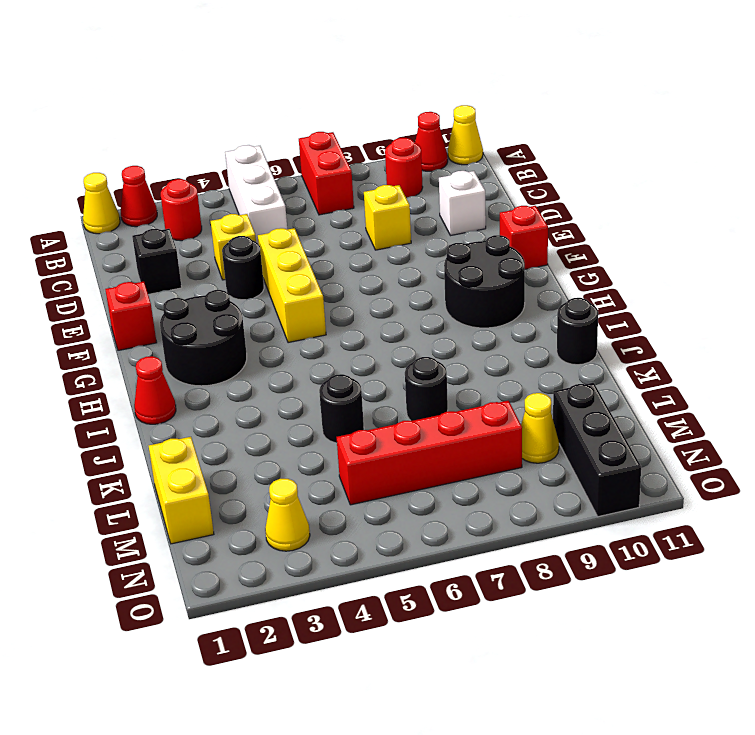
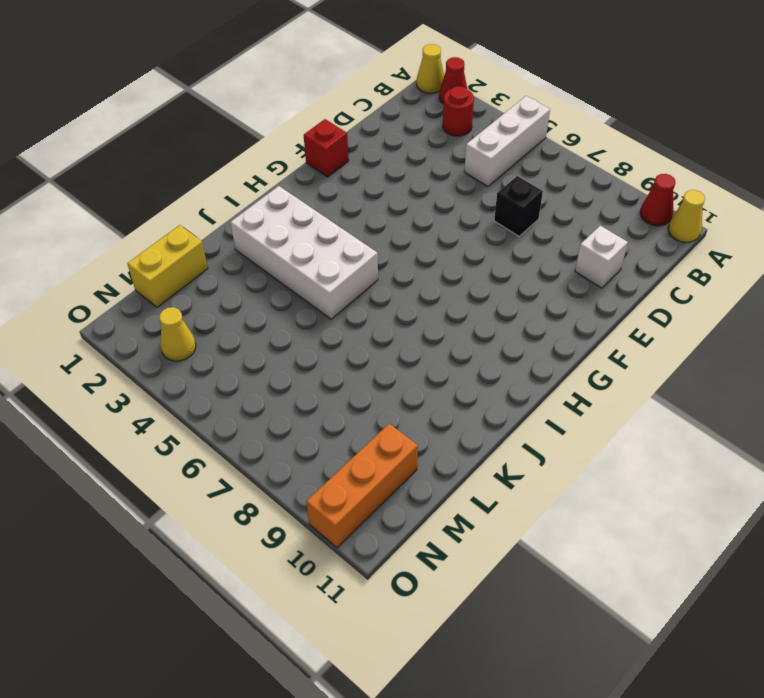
black 1x1 brick [494,176,543,236] -> black 1x1 brick moved to [132,229,182,294]
white 2x4 brick [230,186,378,319] -> none
orange 1x3 brick [306,424,418,548] -> black 1x3 brick [553,383,641,517]
none -> red 1x2 brick [299,132,354,215]
none -> red 1x1 round brick [385,138,423,198]
none -> yellow 1x1 brick [211,214,256,280]

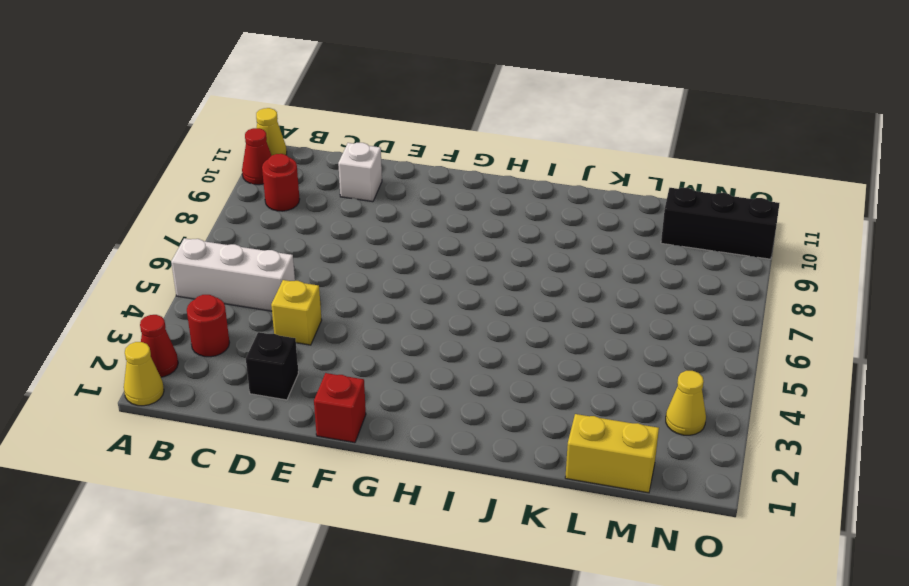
none -> red 1x2 brick [299,132,354,215]
none -> yellow 1x1 brick [364,185,411,250]
none -> black 1x1 round brick [222,236,264,300]

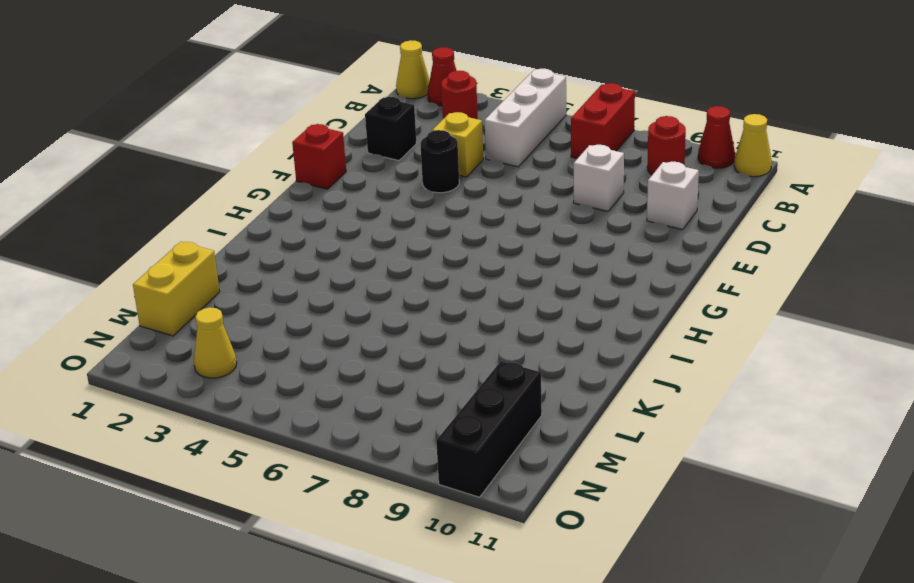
white 1x1 brick [574,145,624,211] -> yellow 1x1 brick [364,185,411,250]
none -> yellow 1x3 brick [258,228,326,343]
none -> red 1x1 brick [500,206,548,269]
none -> black 2x2 round brick [160,290,247,386]

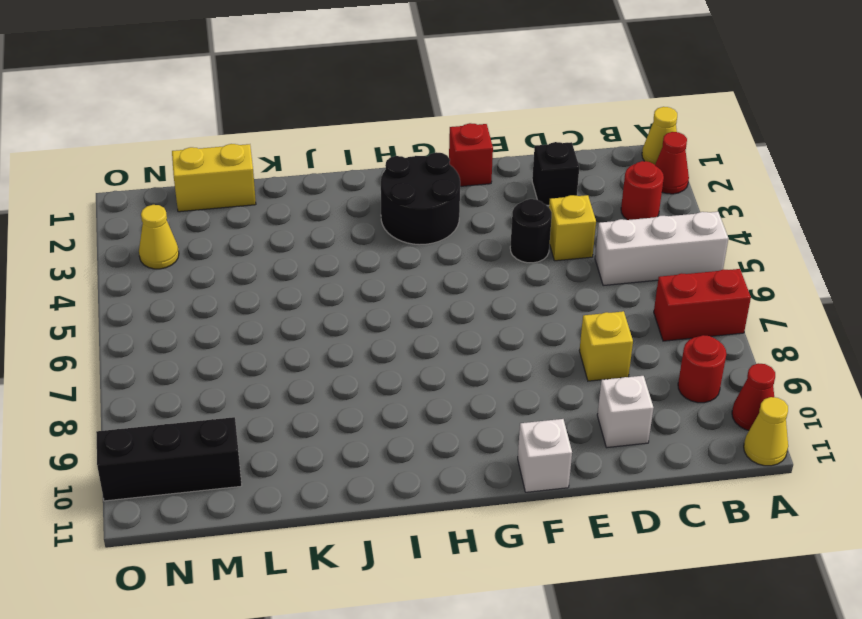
white 1x1 brick [518,419,572,492] -> red 1x1 brick [500,206,548,269]
none -> yellow 1x3 brick [258,228,326,343]
none -> black 2x2 round brick [444,235,525,328]
none -> red 1x1 cone [134,356,176,424]

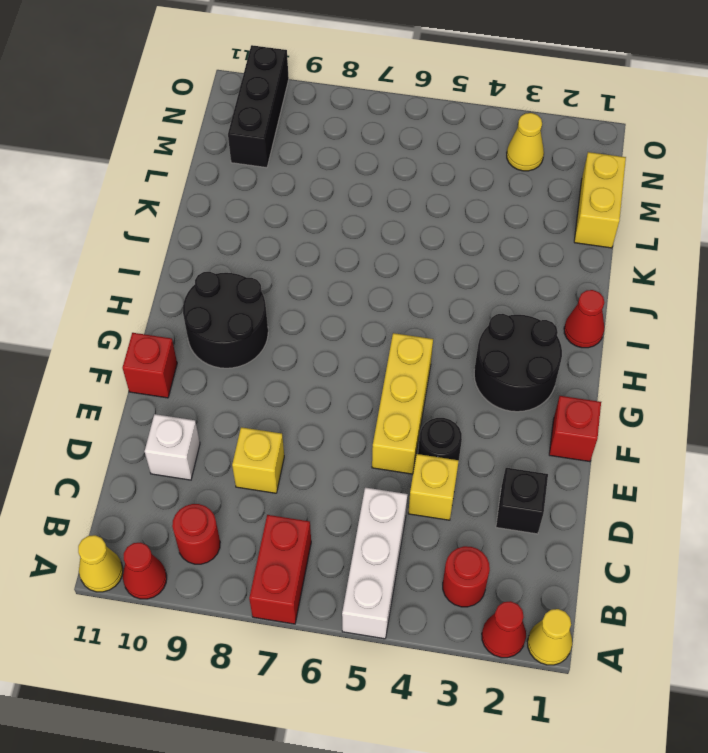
none -> black 1x1 round brick [557,298,598,365]
none -> black 1x1 round brick [319,374,364,443]
none -> black 1x1 round brick [405,357,448,421]

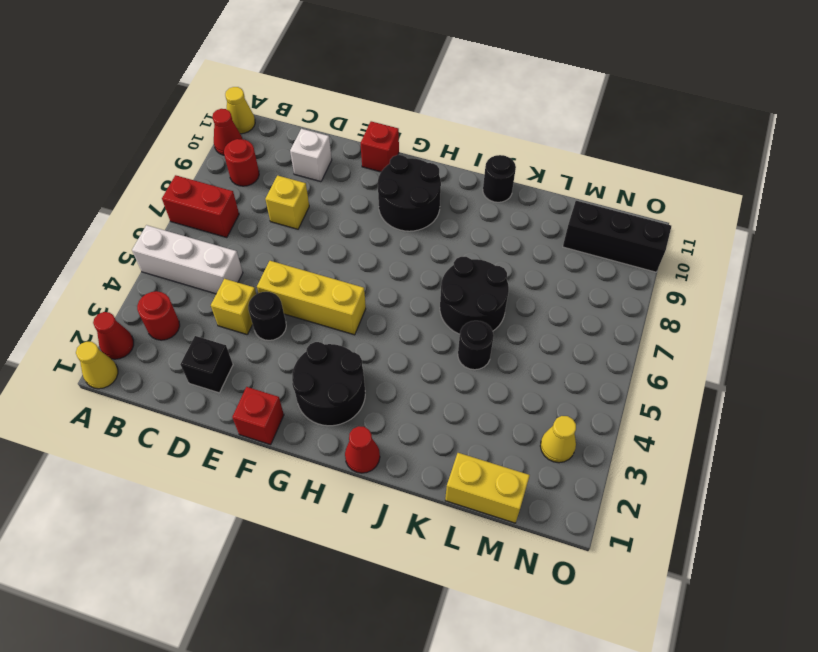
black 2x2 round brick [440,257,509,334] -> black 1x1 round brick [405,357,448,421]
none -> red 1x4 brick [337,401,522,505]
none -> yellow 1x1 cone [521,393,559,463]

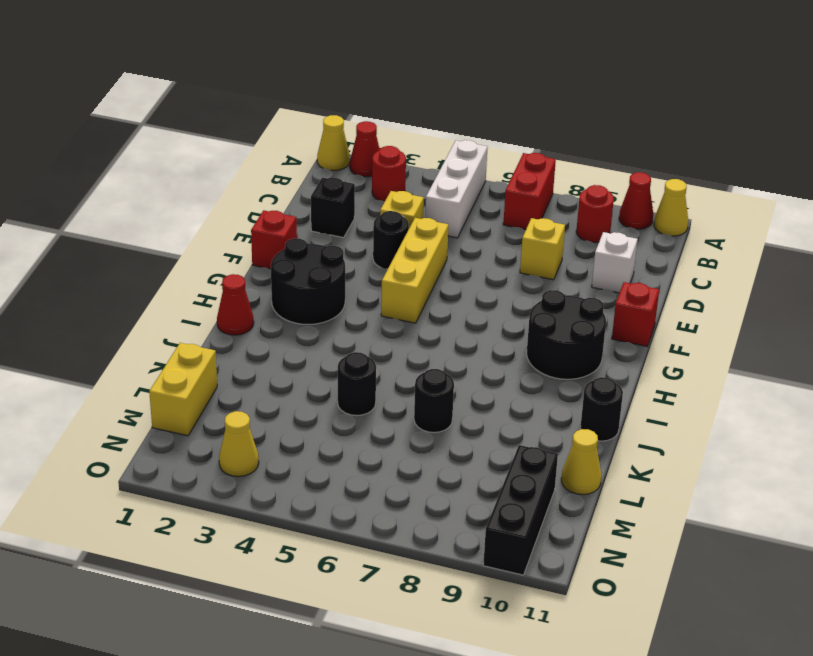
yellow 1x1 cone [561,429,601,495] -> yellow 1x1 cone moved to [521,393,559,463]
none -> red 1x4 brick [337,401,522,505]

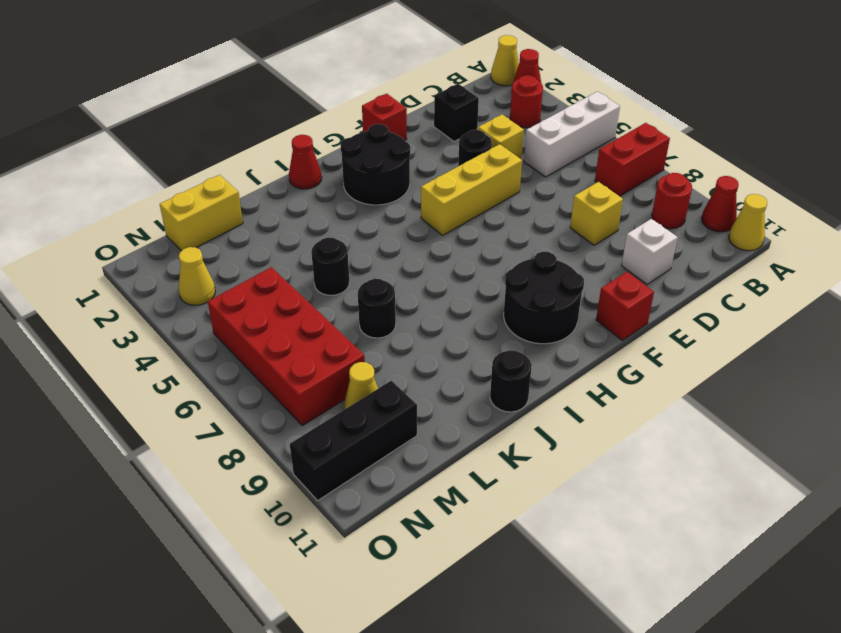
red 2x4 brick [208,267,365,426] -> red 1x4 brick [337,401,522,505]

